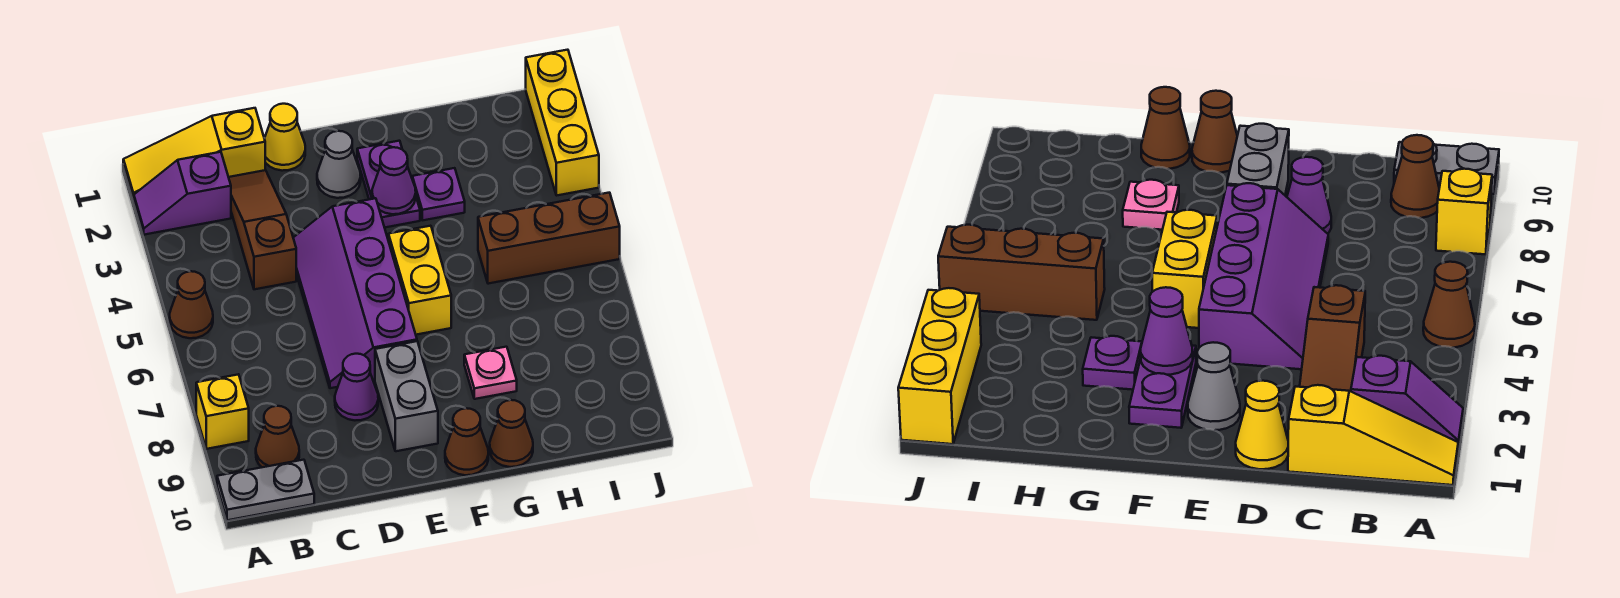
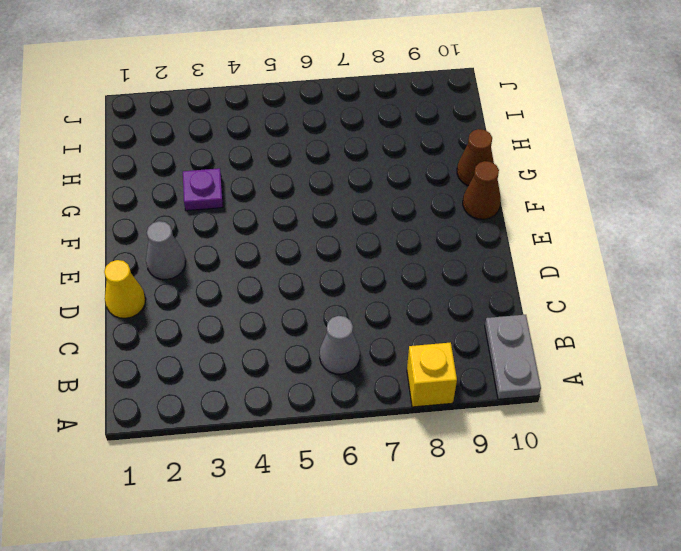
grey 1x1 cone [320,316,360,374] -> none
none -> yellow 1x3 slope [123,108,265,199]
none -> purple 1x2 slope [134,152,231,235]
none -> brown 1x1 cone [170,271,213,338]

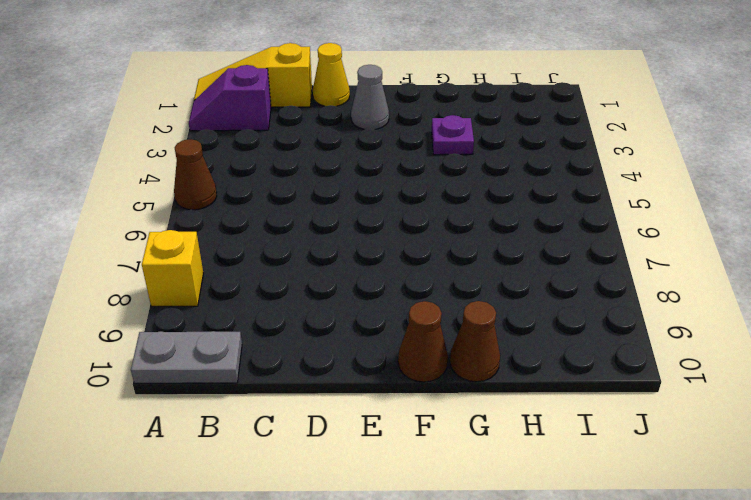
none -> brown 1x1 cone [256,406,299,467]
none -> brown 1x3 slope [229,170,296,289]
none -> purple 2x4 slope [293,198,417,388]

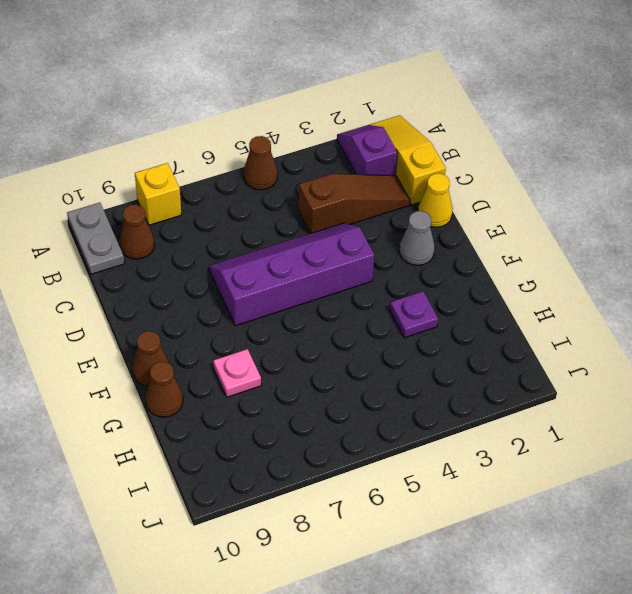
none -> purple 1x1 cone [335,354,378,420]
none -> grey 1x2 brick [375,341,438,451]
none -> purple 1x2 plate [357,141,420,228]

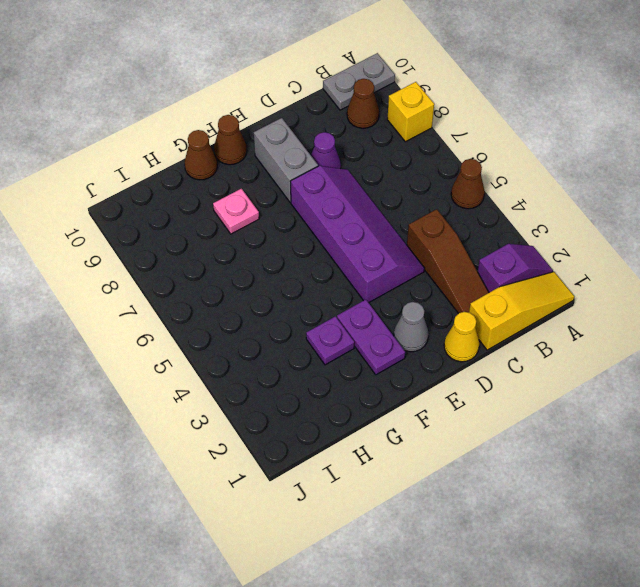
none -> yellow 1x2 brick [388,226,451,335]
none -> brown 1x3 brick [478,193,620,284]
none -> yellow 1x3 brick [526,50,599,195]

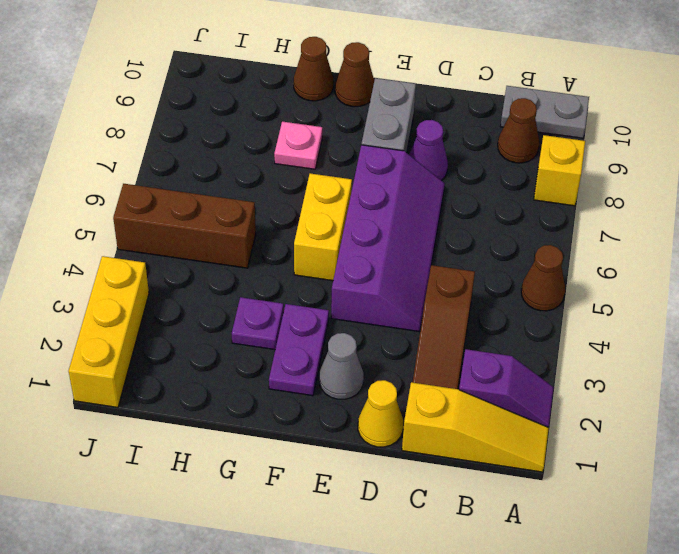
none -> purple 1x1 cone [372,147,416,214]

